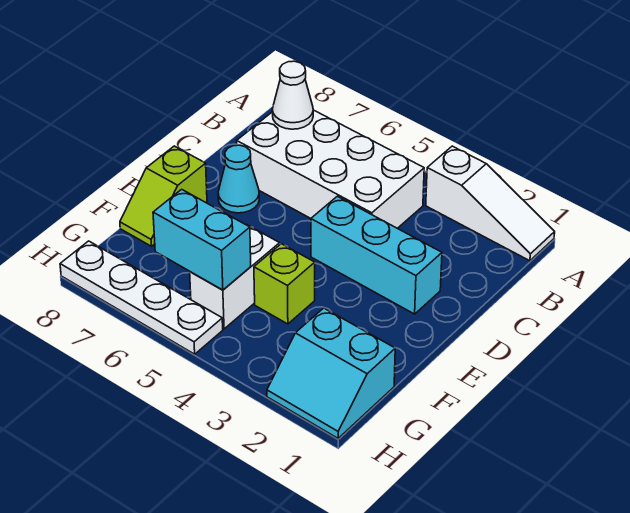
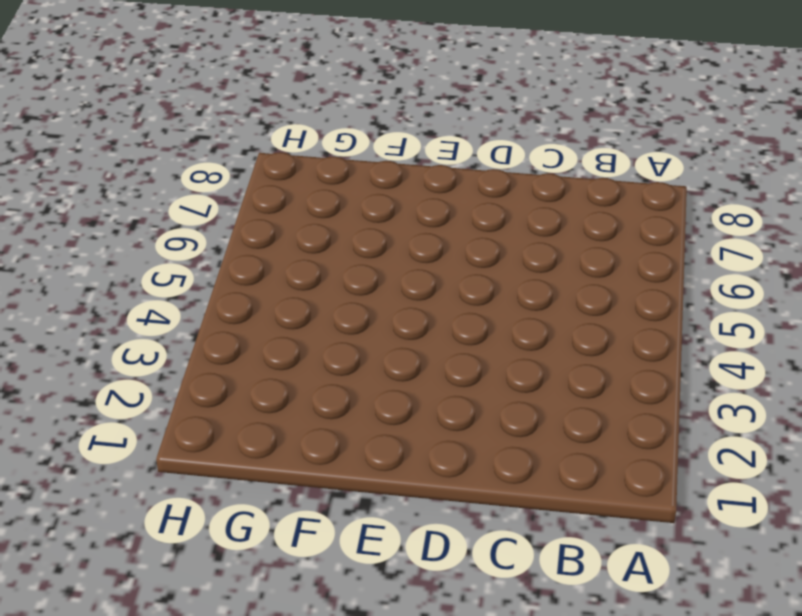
none -> white 1x3 slope [426,146,555,261]
none -> white 2x4 brick [237,110,424,228]

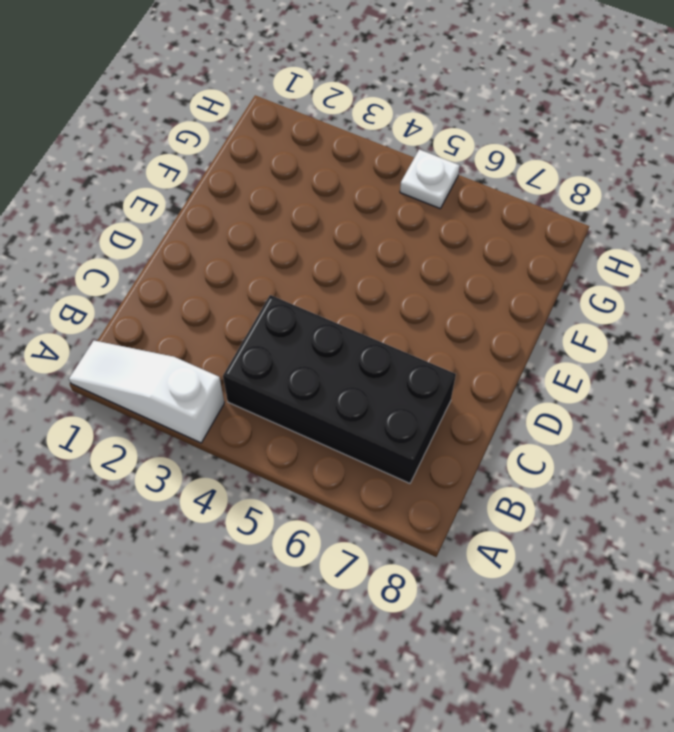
black 2x4 brick [223,295,456,483] -> white 2x4 brick [237,110,424,228]
white 1x1 plate [400,149,460,209] -> white 1x4 plate [60,241,223,354]
none -> cyan 1x3 brick [311,196,442,314]
none -> cyan 1x1 cone [218,145,259,213]

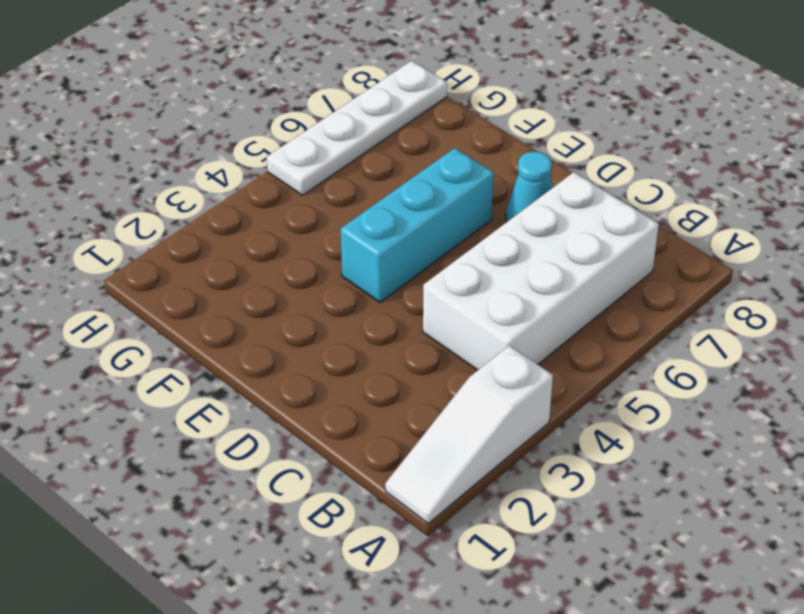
cyan 1x3 brick [341,148,494,302] -> cyan 1x3 brick moved to [311,196,442,314]
none -> lime 1x2 slope [120,146,207,246]
none -> lime 1x1 brick [254,244,315,324]

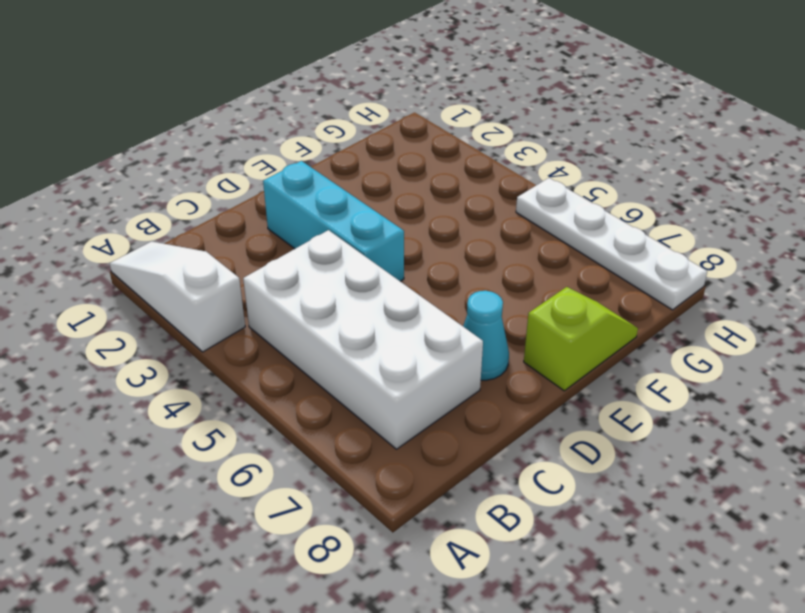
none -> lime 1x1 brick [254,244,315,324]
none -> white 1x2 brick [190,225,280,329]

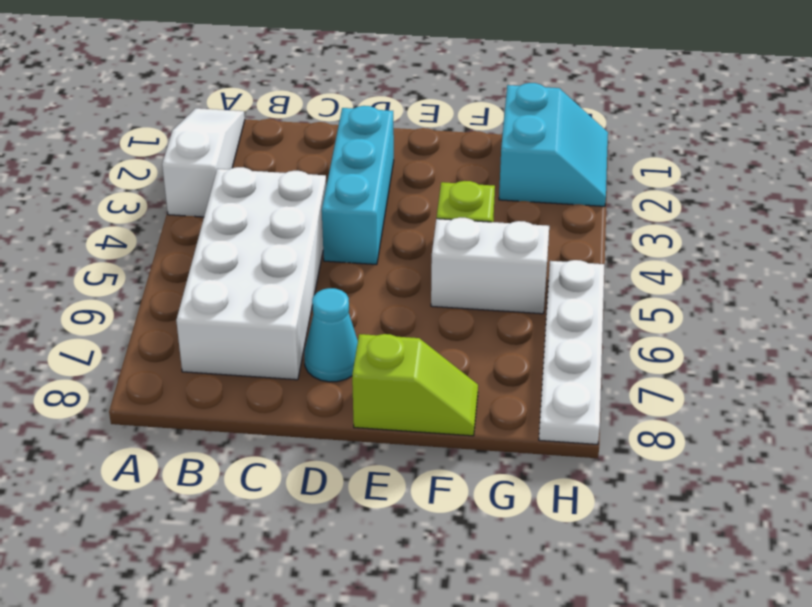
none -> white 1x1 cone [272,61,313,129]
none -> cyan 1x2 brick [153,189,251,290]

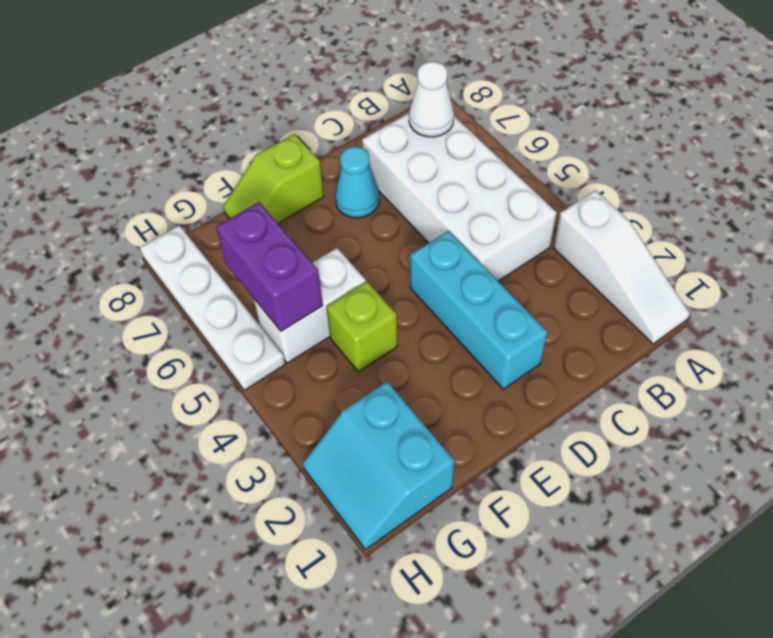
purple 1x2 brick [216,202,323,331] -> cyan 1x2 brick [153,189,251,290]

